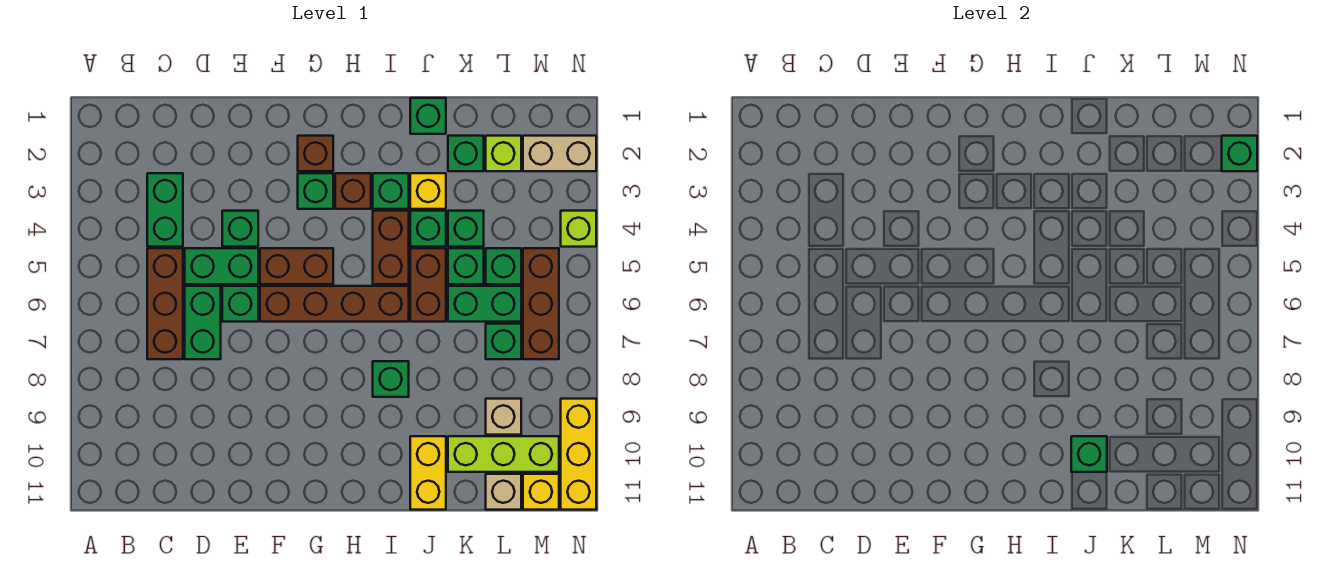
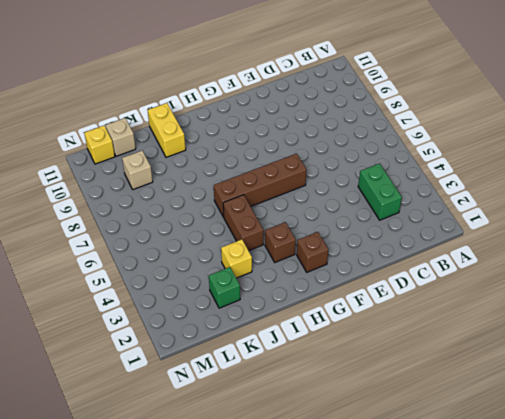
none -> brown 1x3 brick [147,248,183,359]
none -> green 1x2 brick [185,248,258,284]
none -> green 1x2 brick [185,286,221,359]
none -> green 1x1 brick [222,211,258,247]

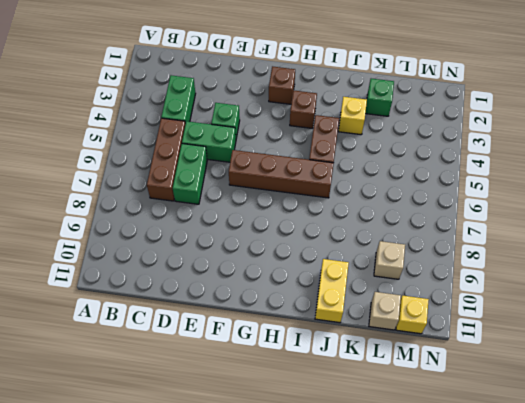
none -> green 1x1 brick [222,286,258,322]
none -> brown 1x2 brick [260,248,333,284]
none -> green 1x1 brick [298,173,333,209]
none -> green 1x1 brick [373,173,409,209]

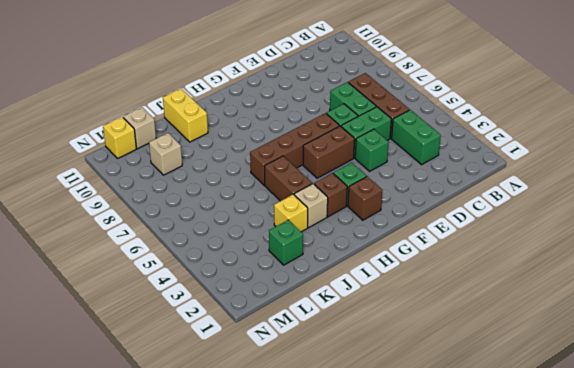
tan 1x1 brick [294,184,328,228] -> green 1x1 brick [373,173,409,209]
none -> green 1x1 brick [373,361,409,397]
none -> green 1x1 brick [410,98,446,134]
none -> green 1x1 brick [410,211,446,247]
none -> brown 1x2 brick [410,248,446,322]

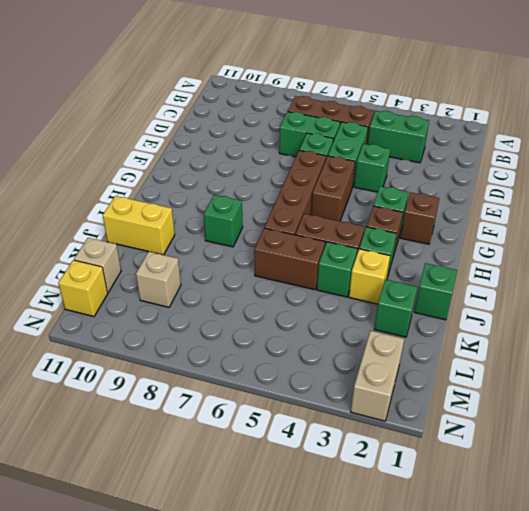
none -> green 1x1 brick [448,211,484,247]
none -> green 1x1 brick [448,248,484,284]
none -> green 1x2 brick [448,286,521,322]
none -> lime 1x3 brick [448,436,559,472]

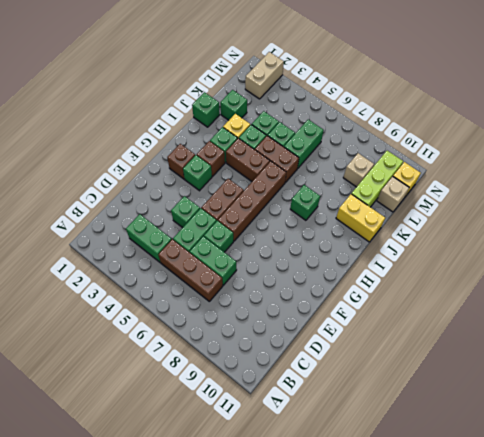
none -> lime 1x1 brick [486,136,521,171]
none -> green 1x1 brick [486,248,521,284]
none -> green 1x1 brick [486,324,521,359]
none -> brown 1x3 brick [523,248,559,359]

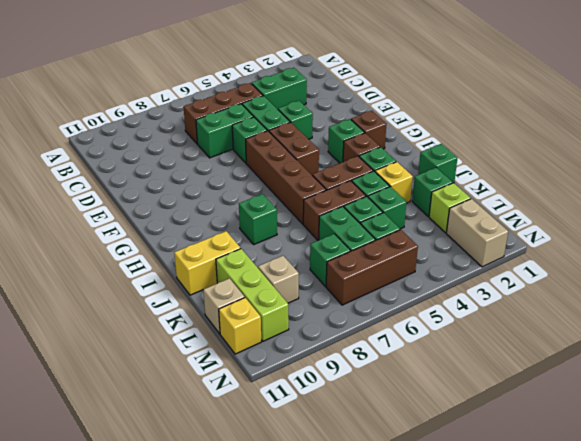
none -> lime 1x1 brick [561,211,596,247]
none -> yellow 1x3 brick [561,399,596,510]
none -> green 1x1 brick [1071,436,1107,472]
none -> green 1x1 brick [1222,136,1257,171]

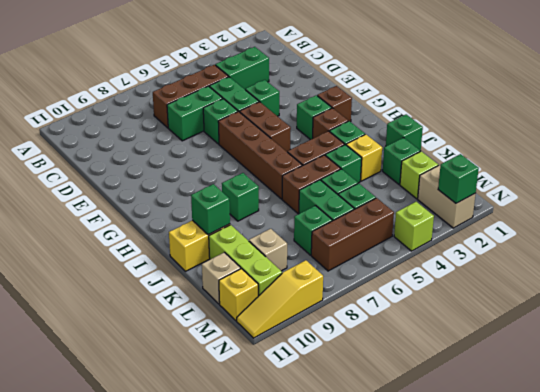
yellow 1x3 slope [237,260,323,338] -> yellow 1x3 brick [561,399,596,510]
none -> green 1x1 brick [448,211,484,247]

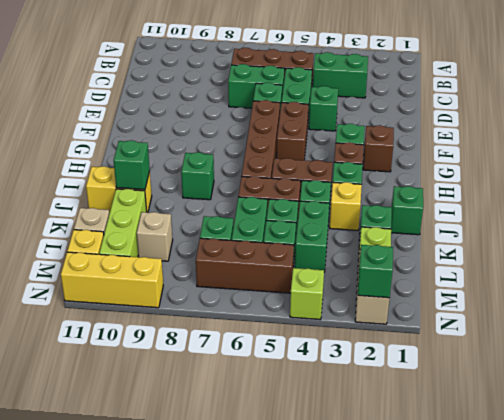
green 1x2 brick [295,201,329,272] -> green 1x1 brick [448,211,484,247]

